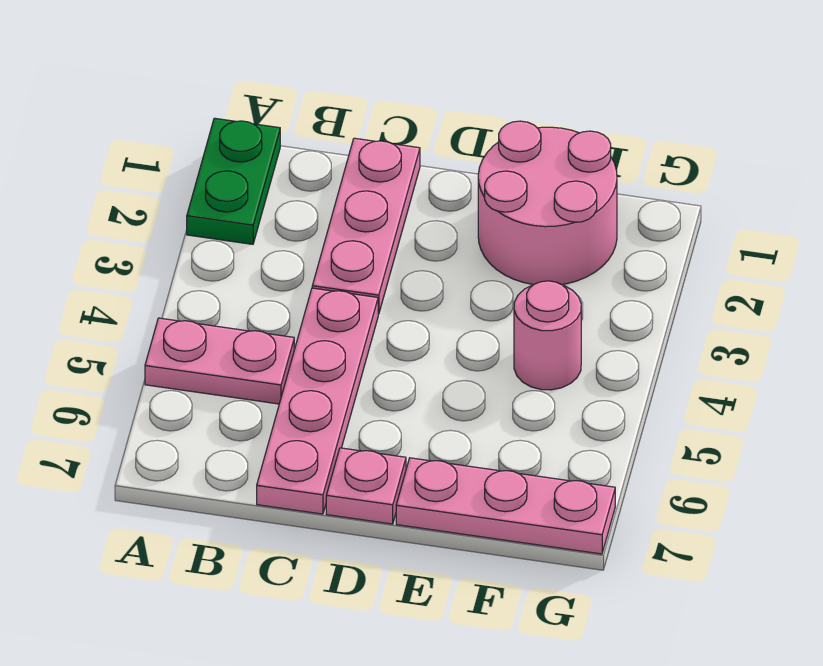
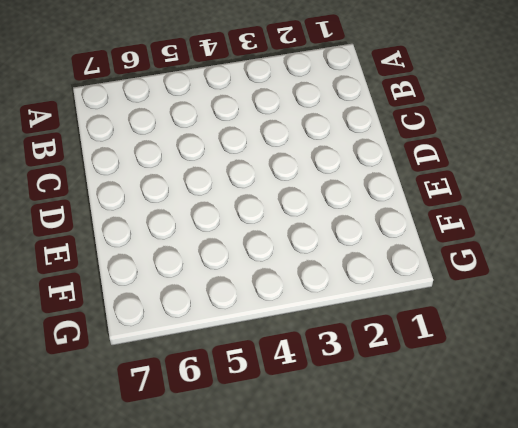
none -> green 1x2 plate [187,118,280,244]
none -> pink 1x2 plate [145,318,294,404]

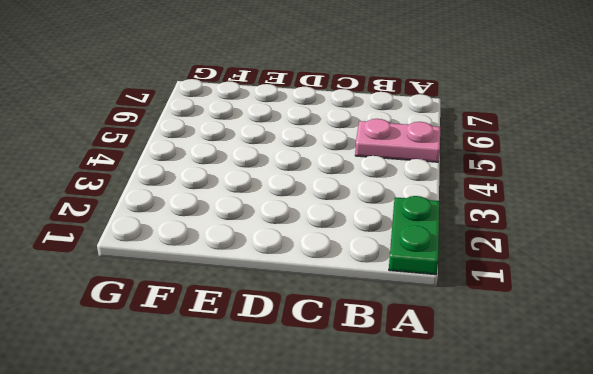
none -> pink 1x3 plate [312,138,420,314]
none -> pink 1x4 plate [257,288,378,514]

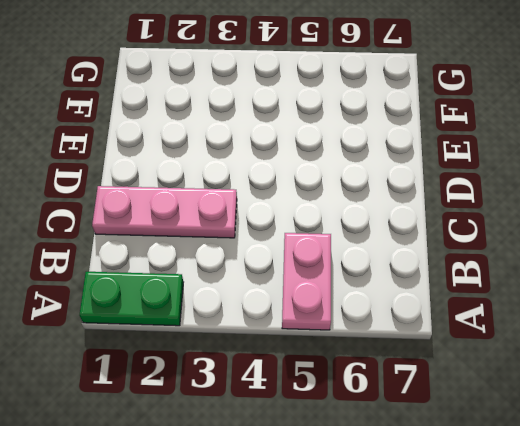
none -> pink 1x4 plate [257,288,378,514]
none -> pink 1x1 plate [326,448,406,524]

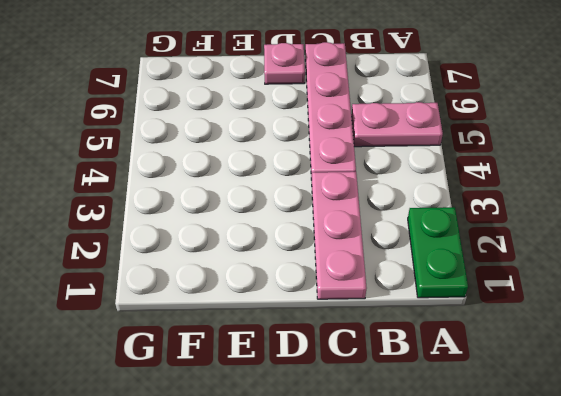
none -> pink 2x2 round brick [478,121,617,285]
none -> pink 1x3 plate [396,458,615,554]

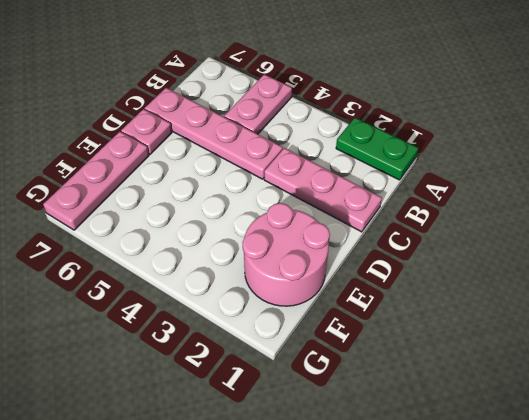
none -> pink 1x1 round brick [514,281,581,390]

